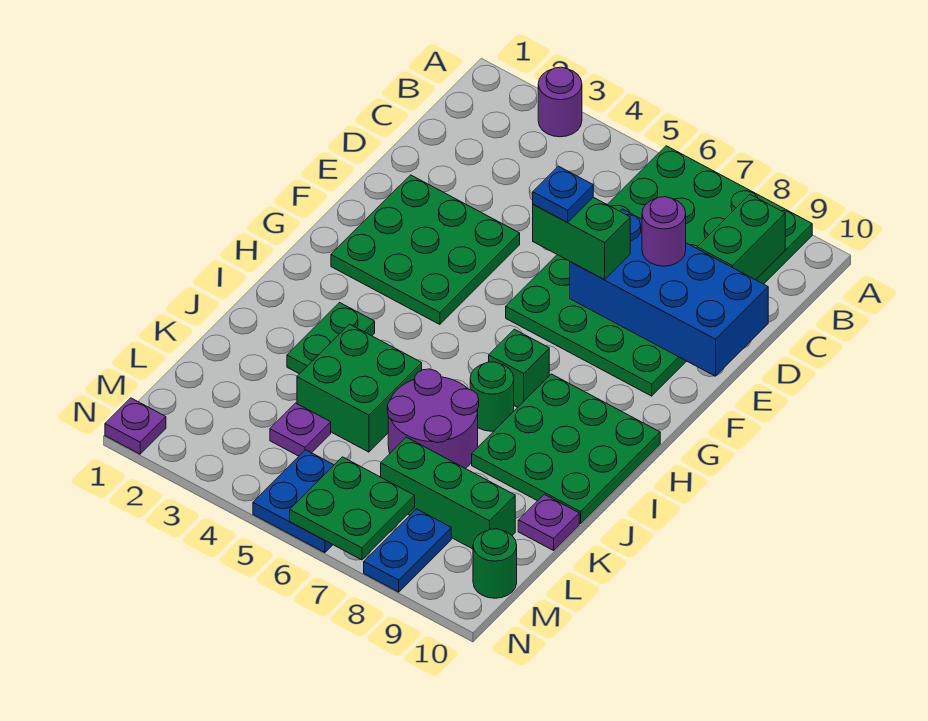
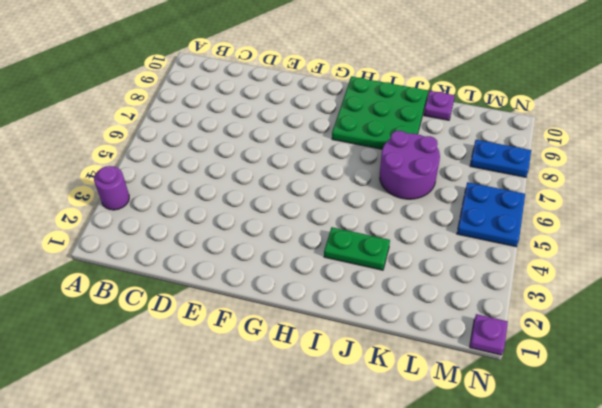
none -> green 4x6 plate [506,146,812,396]
none -> green 3x3 plate [331,175,520,324]
none -> green 1x1 brick [489,329,549,407]

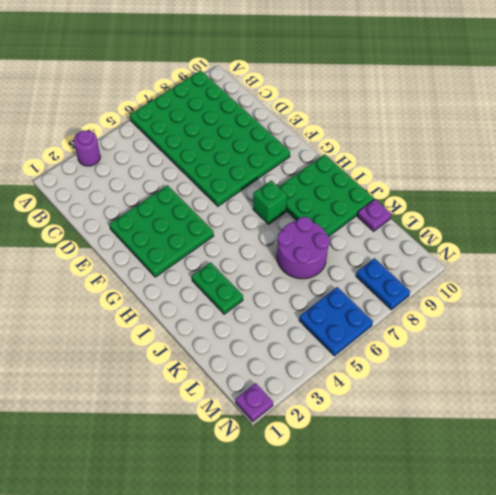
none -> green 1x1 round brick [470,362,514,431]
none -> green 2x2 brick [297,324,422,452]
none -> purple 1x1 plate [270,403,331,456]

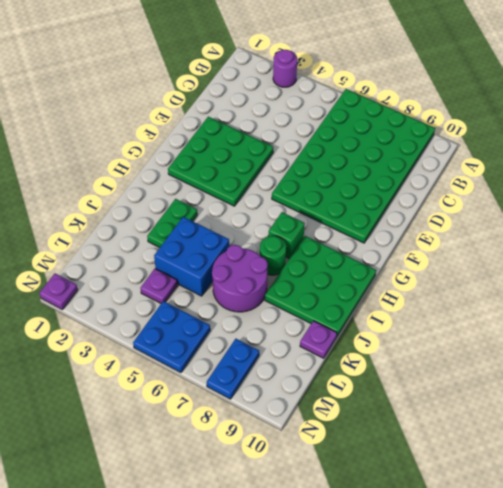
blue 2x2 brick [154,217,229,296] -> green 2x2 brick [297,324,422,452]
none -> green 1x3 brick [381,437,515,549]
none -> green 1x1 round brick [473,529,517,598]
none -> green 1x2 brick [697,195,785,280]

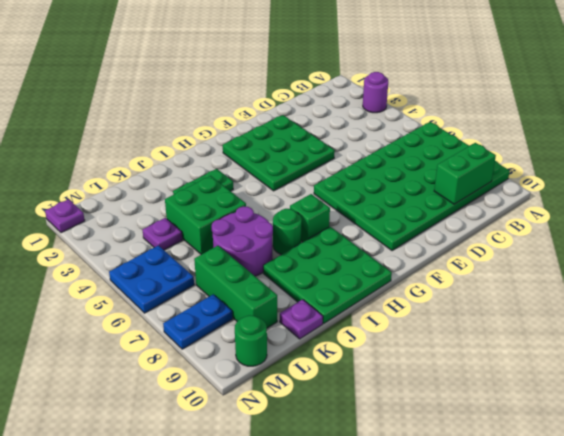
none -> blue 2x4 brick [570,209,768,376]
none -> green 2x2 plate [290,457,415,560]
none -> purple 1x1 round brick [642,197,686,266]

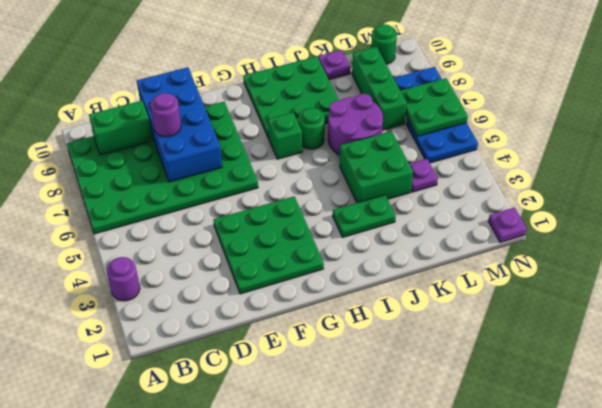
none -> green 1x2 brick [533,197,630,280]
none -> blue 1x1 plate [533,166,593,223]

